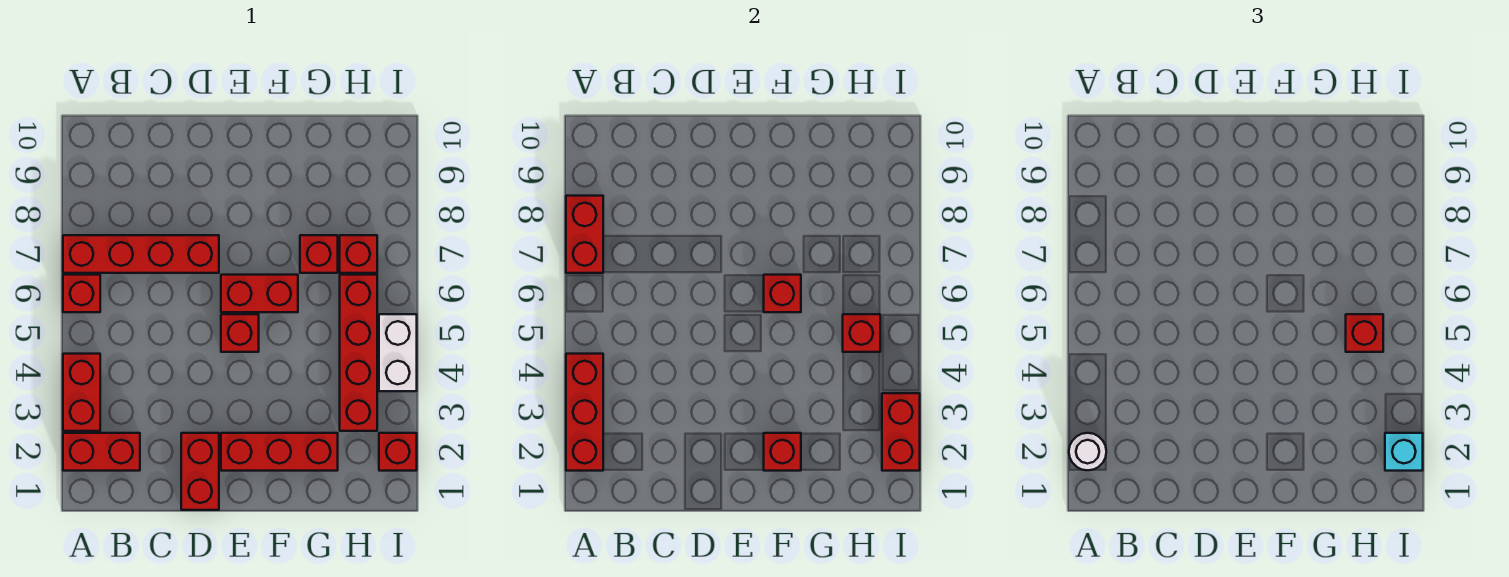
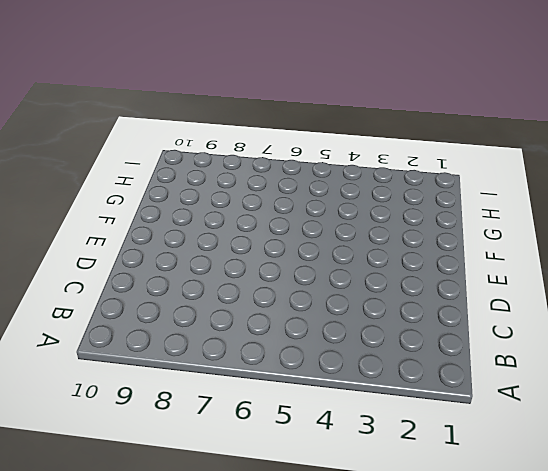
none -> red 1x2 brick [63,433,140,471]
none -> red 1x2 brick [63,354,100,431]
none -> red 1x1 brick [63,275,100,312]

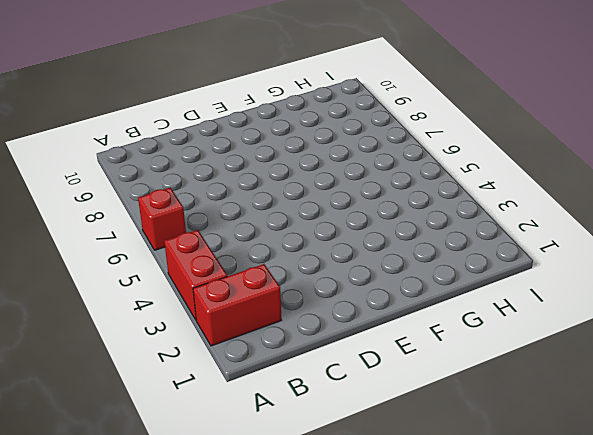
none -> red 1x4 brick [63,235,219,273]
none -> red 1x2 brick [181,433,219,510]
none -> red 1x3 brick [221,433,338,471]

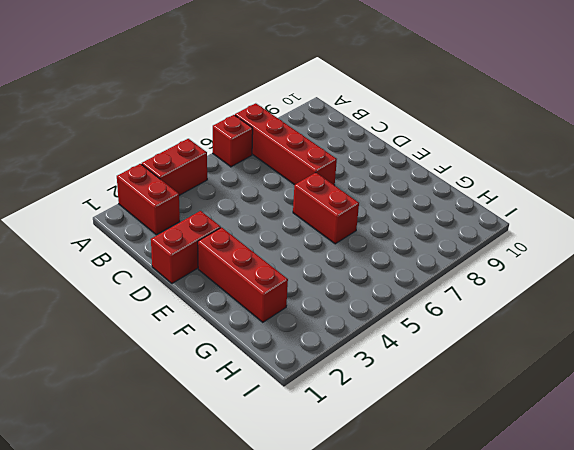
none -> red 1x1 brick [221,314,259,352]
none -> red 1x1 brick [300,235,338,273]
none -> red 1x4 brick [340,275,377,431]

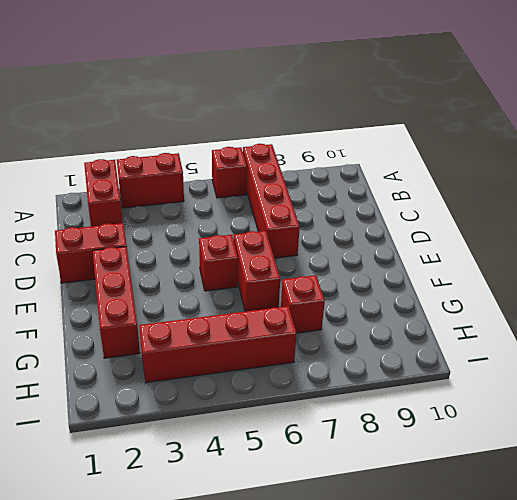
none -> red 1x1 brick [340,235,377,273]
none -> red 1x1 brick [379,433,417,471]
none -> white 1x2 brick [379,314,417,391]

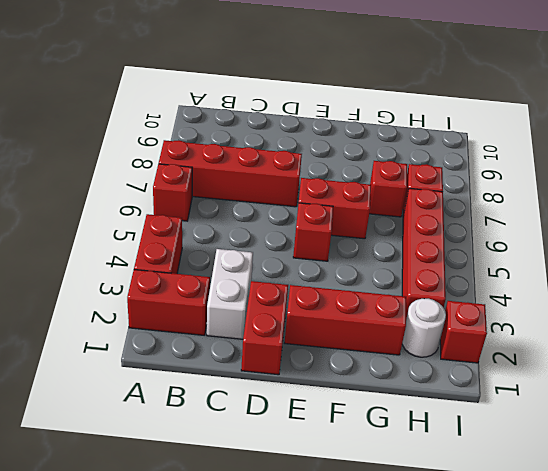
white 1x2 brick [207,249,253,339] -> white 1x2 brick moved to [379,314,417,391]
white 1x1 round brick [402,299,446,357] -> white 1x1 round brick moved to [1069,433,1106,470]
none -> red 1x3 brick [566,354,603,471]
none -> red 1x2 brick [566,196,603,273]
none -> red 1x1 brick [764,433,801,471]

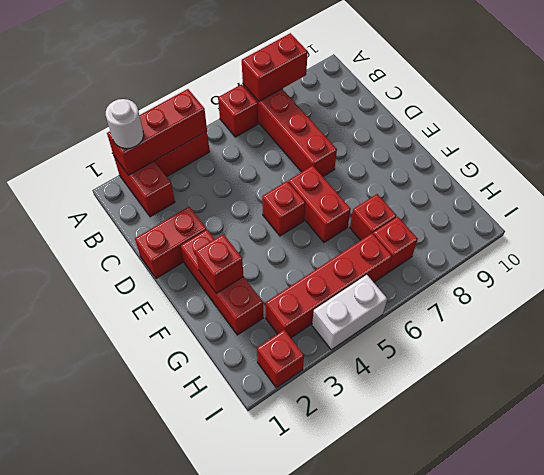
none -> red 1x1 brick [764,275,801,312]
none -> red 1x1 brick [843,314,880,352]
none -> red 1x2 brick [882,393,920,471]

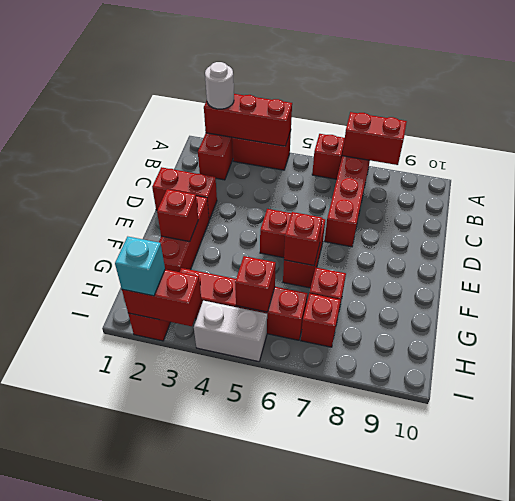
none -> red 1x1 brick [1346,314,1383,352]

